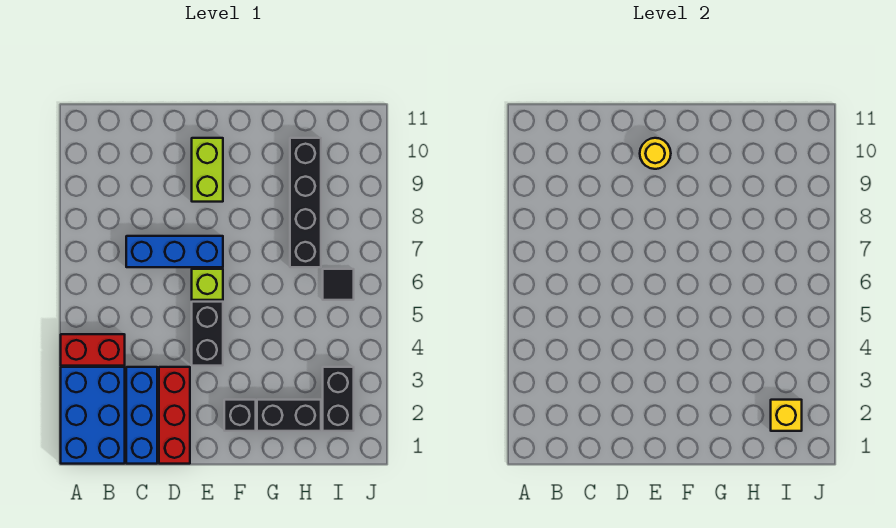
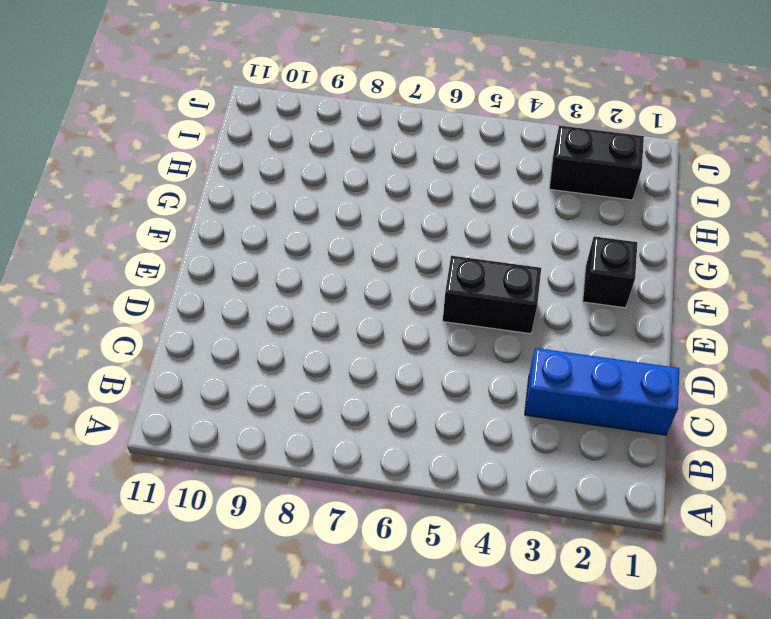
none -> blue 2x3 brick [61,367,125,464]
none -> red 1x2 brick [61,334,125,366]
none -> blue 1x3 brick [126,236,223,267]

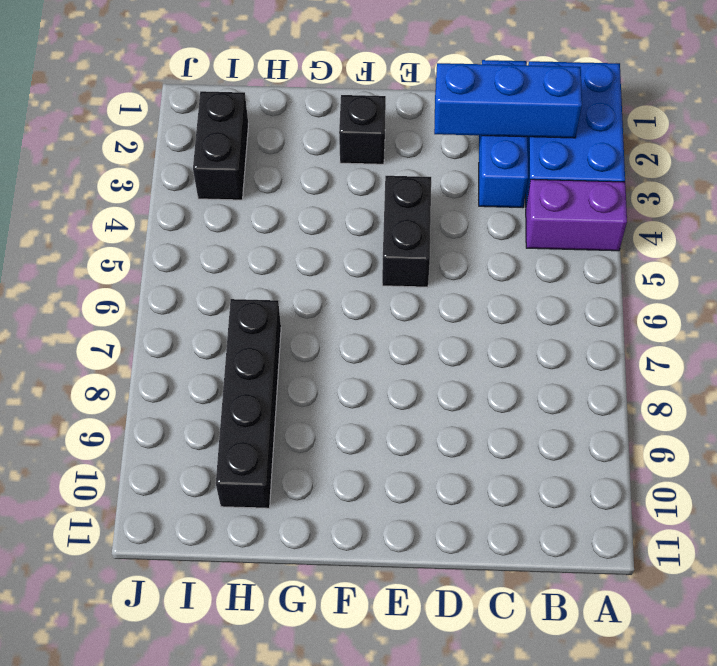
purple 1x2 brick [526,179,627,251] -> red 1x2 brick [61,334,125,366]
blue 1x3 brick [434,63,582,138] -> blue 1x3 brick moved to [126,236,223,267]
none -> red 1x3 brick [159,367,190,464]
none -> lime 1x1 brick [192,269,223,300]
none -> lime 1x2 brick [192,138,223,202]

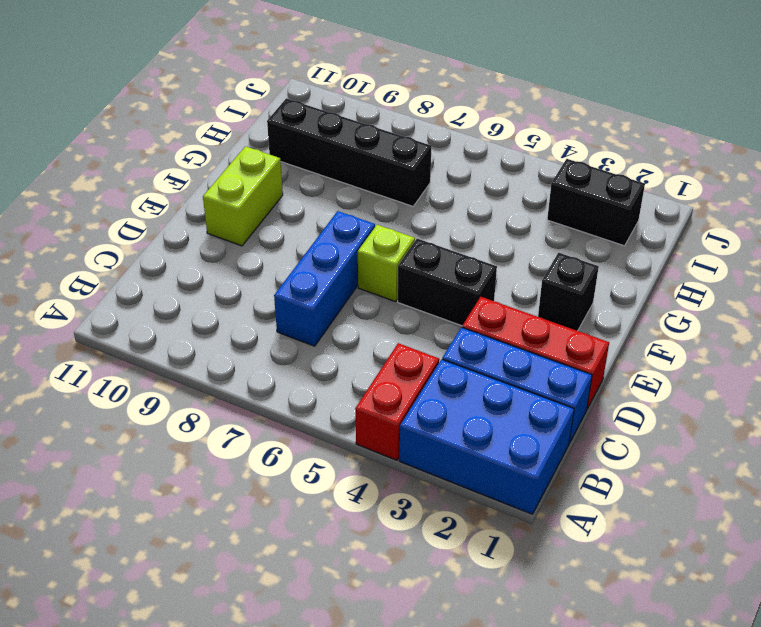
lime 1x2 brick [203,146,283,246] -> lime 1x2 brick turned to [192,138,223,202]
none -> black 1x2 brick [257,400,321,431]
none -> black 1x1 tile [323,269,354,300]
none -> yellow 1x1 round brick [640,138,671,169]

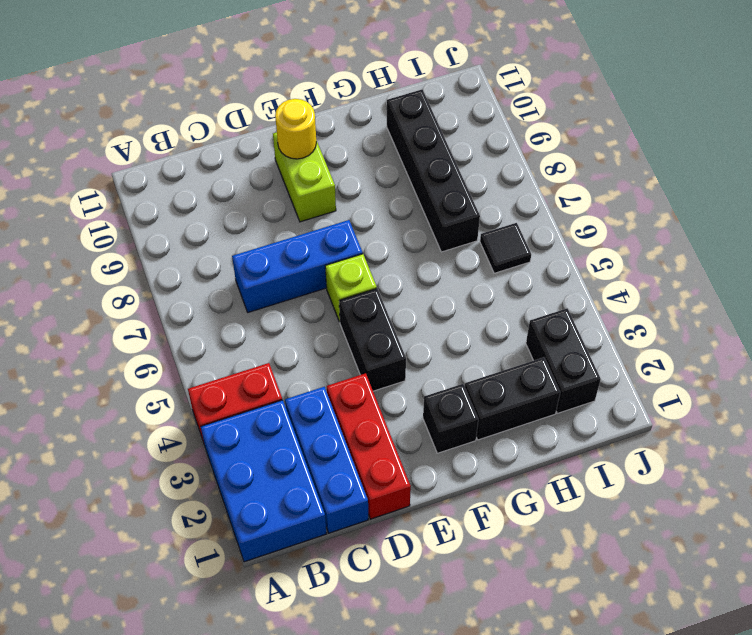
none -> yellow 1x1 brick [771,400,802,431]

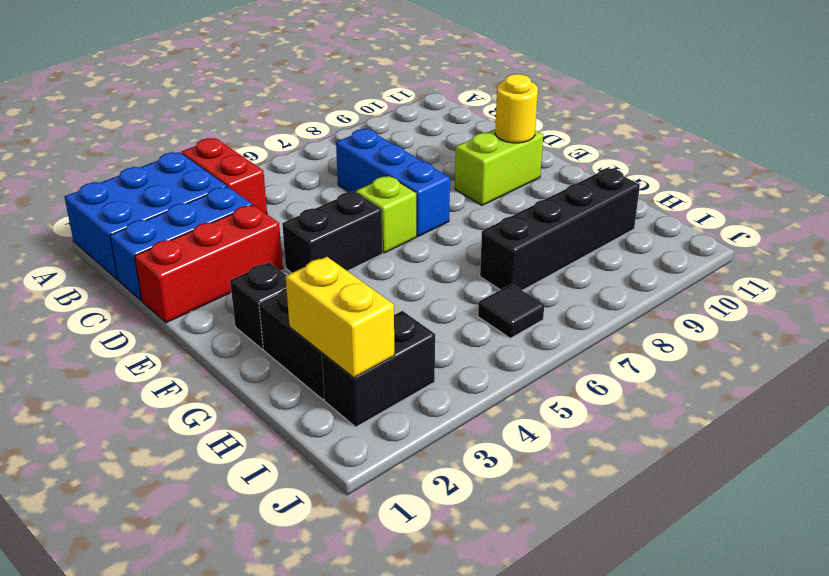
yellow 1x2 brick [286,257,394,378] -> yellow 1x1 brick [771,400,802,431]

